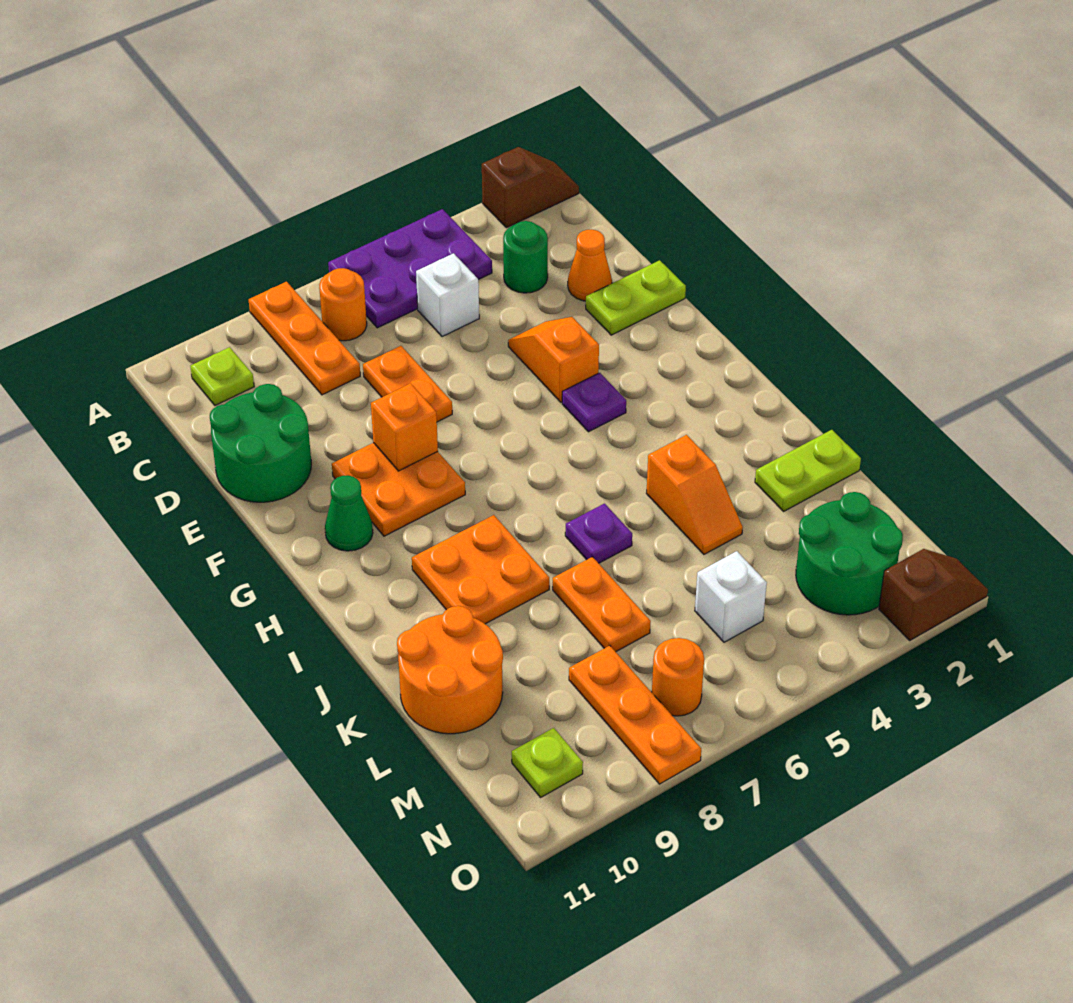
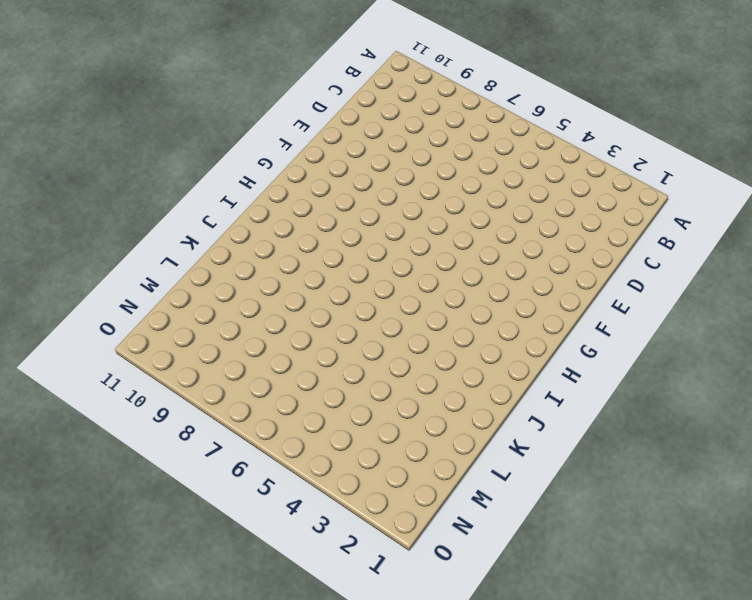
none -> brown 1x2 slope [482,147,579,228]
none -> purple 2x3 plate [328,209,492,328]
none -> orange 1x3 plate [249,282,360,395]

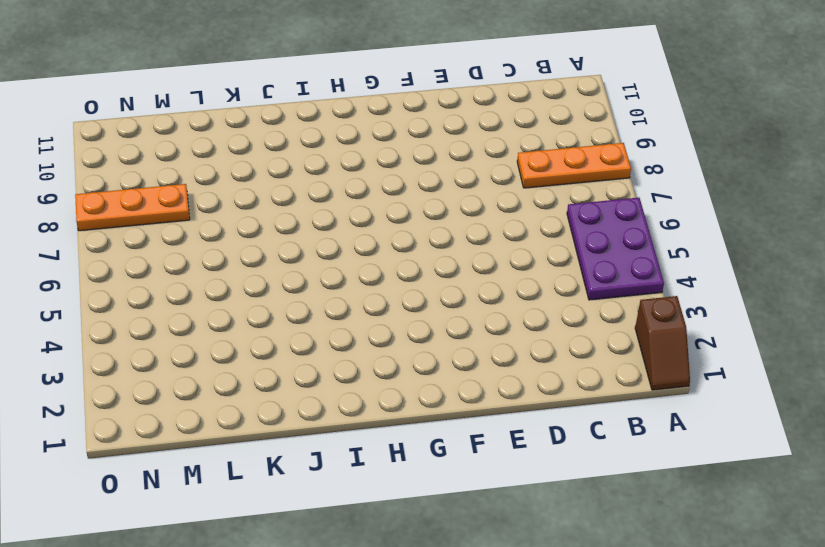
none -> orange 1x1 round brick [319,268,367,341]
none -> lime 1x1 plate [190,347,254,405]
none -> green 1x1 round brick [503,221,548,293]

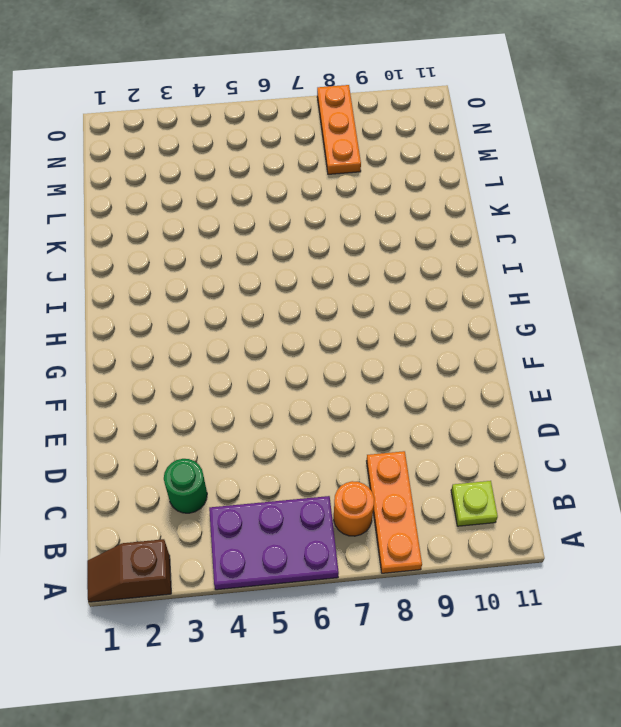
none -> white 1x1 brick [416,253,479,337]
none -> orange 1x1 cone [568,229,612,301]
none -> orange 1x2 plate [363,346,452,422]

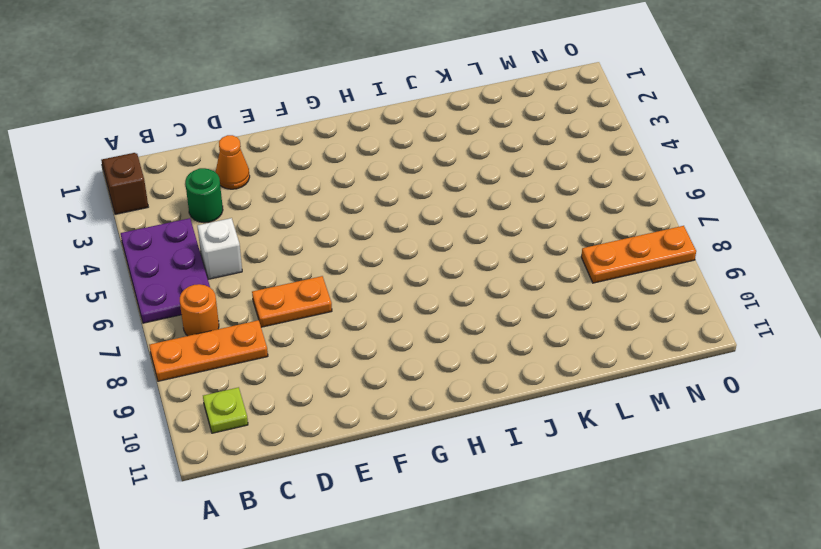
none -> green 2x2 round brick [210,384,311,502]
none -> lime 1x2 plate [586,260,686,335]
none -> orange 1x2 slope [508,317,599,402]

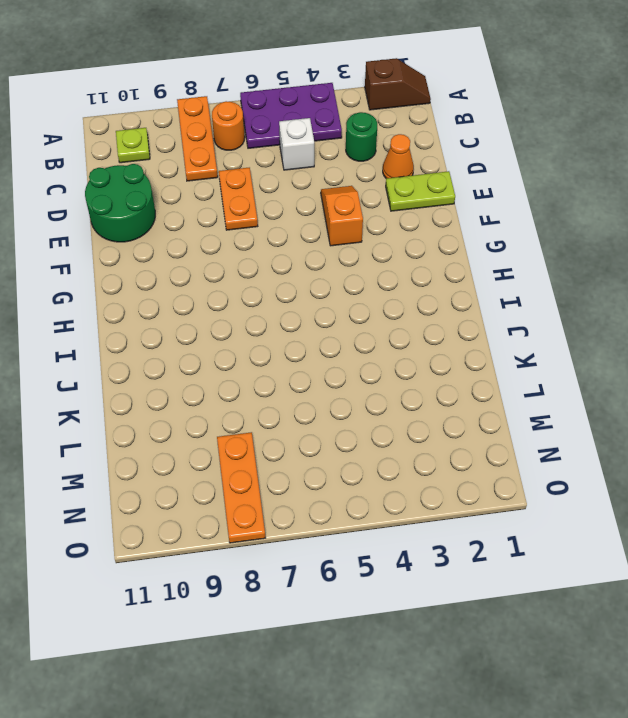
none -> orange 2x2 plate [332,443,465,536]
none -> purple 1x1 plate [562,373,626,432]
none -> green 1x1 cone [325,475,373,551]

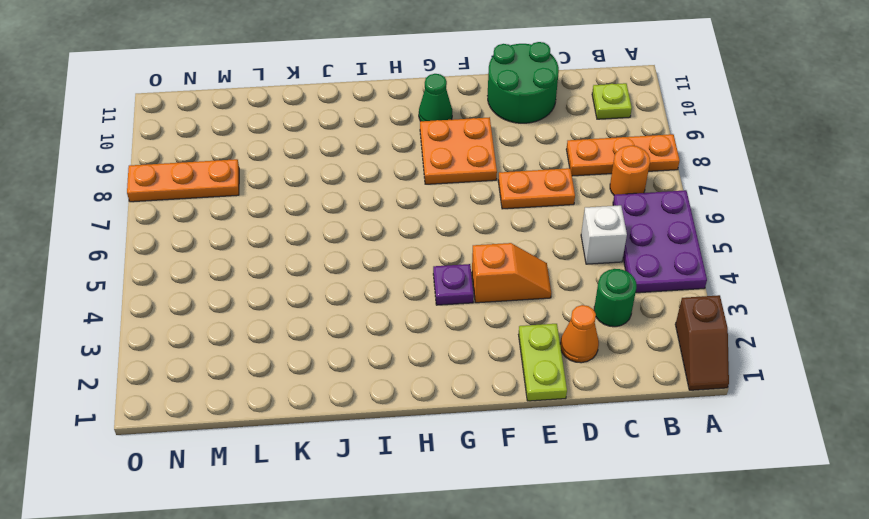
none -> orange 2x2 plate [412,515,549,624]
none -> orange 1x2 slope [646,435,743,554]
none -> purple 1x1 plate [565,504,632,563]

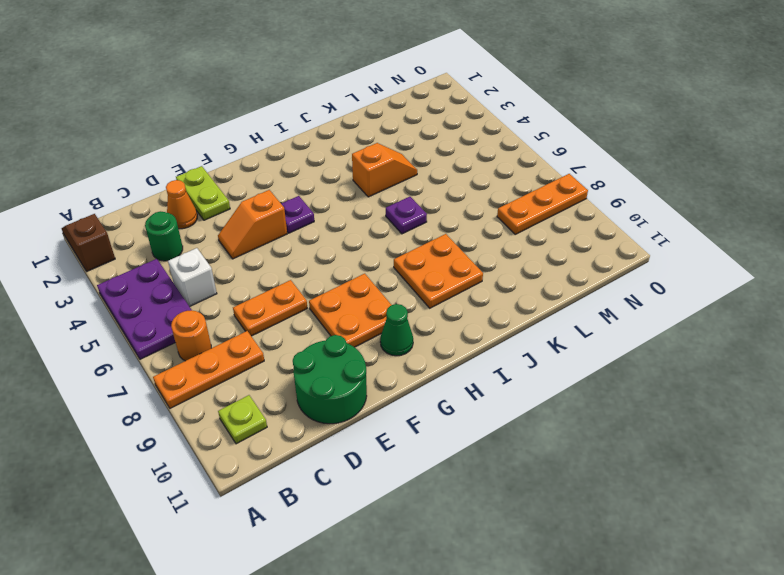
none -> lime 1x2 plate [755,430,861,511]
none -> orange 1x2 plate [553,557,651,652]
none -> orange 2x2 round brick [397,606,503,734]

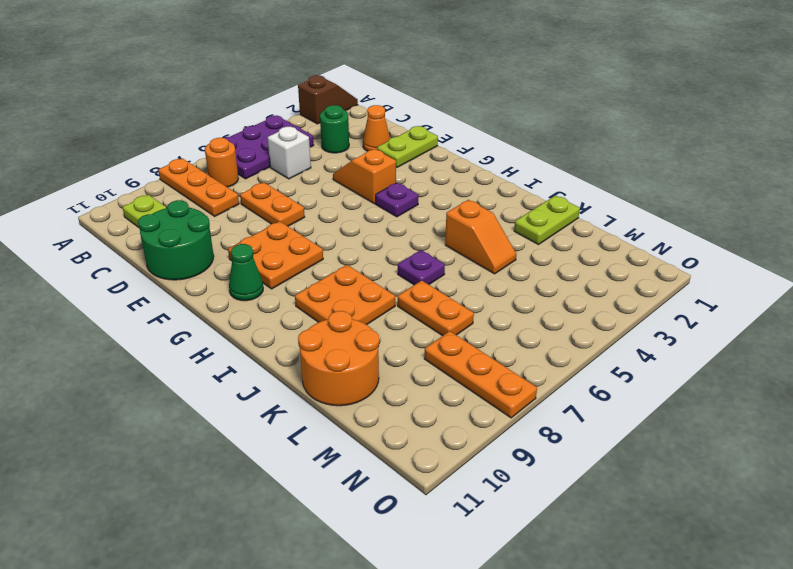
none -> green 2x2 round brick [796,492,903,615]
none -> white 1x1 brick [695,551,767,642]
none -> orange 1x1 round brick [652,638,704,716]

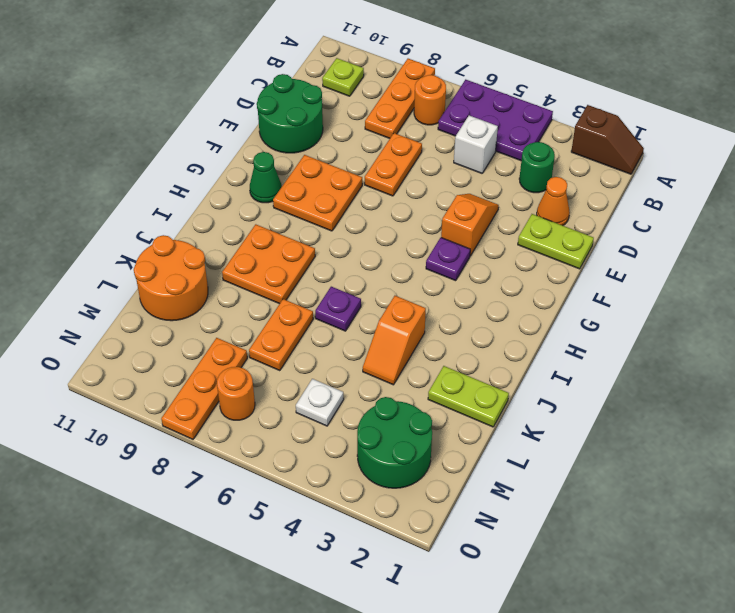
white 1x1 plate [296,379,344,426] -> white 1x1 brick [695,551,767,642]
none -> lime 1x1 plate [512,728,583,797]
none -> brown 1x2 slope [879,549,988,640]
none -> orange 1x1 brick [371,383,438,471]

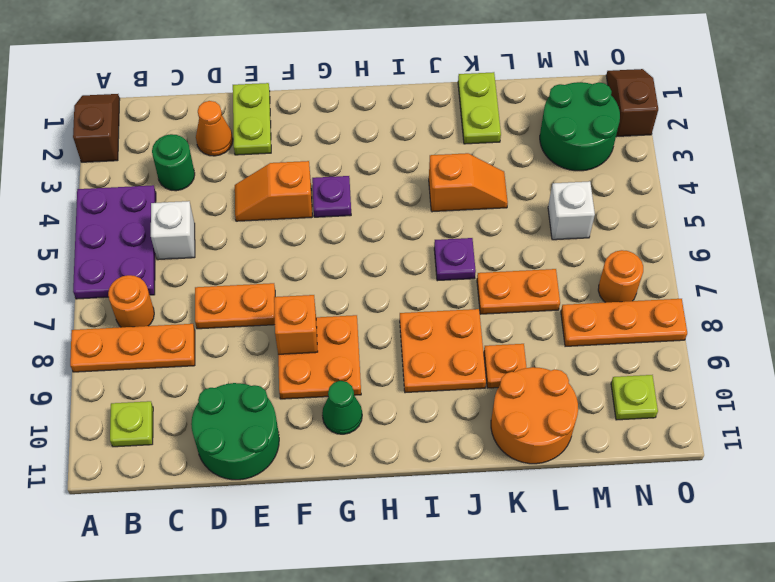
orange 1x1 plate [484,344,526,388] -> none

